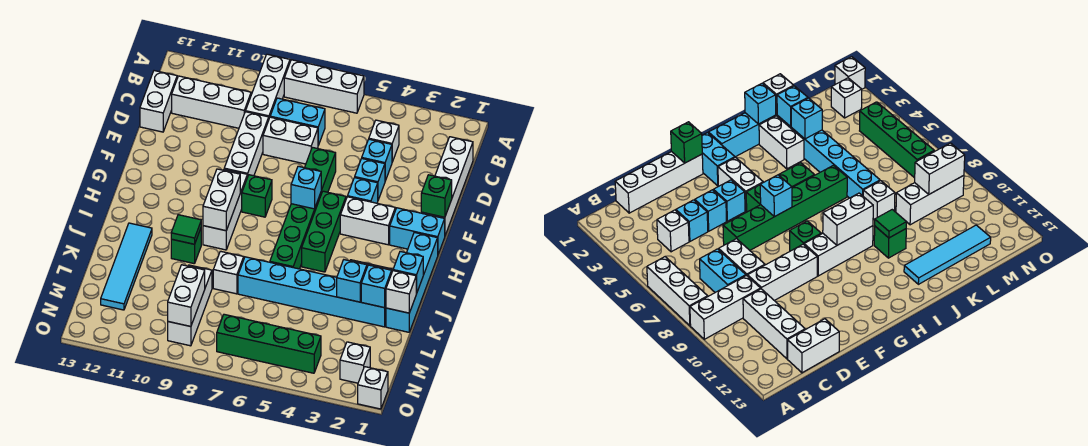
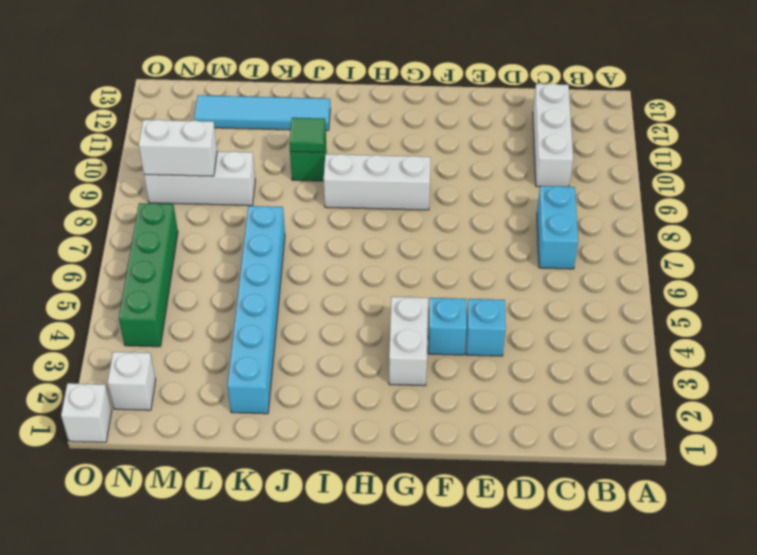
none -> white 1x3 brick [284,60,364,113]
none -> white 1x3 brick [246,54,290,118]
none -> white 1x4 brick [421,137,473,235]
none -> white 1x1 brick [369,120,399,162]

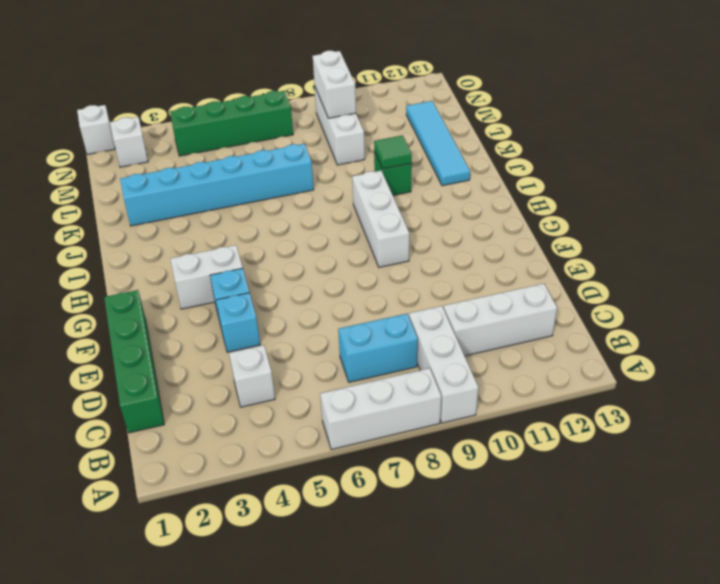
green 1x4 brick [104,290,164,433] -> white 1x4 brick [421,137,473,235]
none -> white 1x2 brick [140,71,177,132]
none -> cyan 1x1 brick [362,139,392,181]
none -> white 1x2 brick [263,117,318,164]
none -> white 1x3 brick [224,112,269,177]

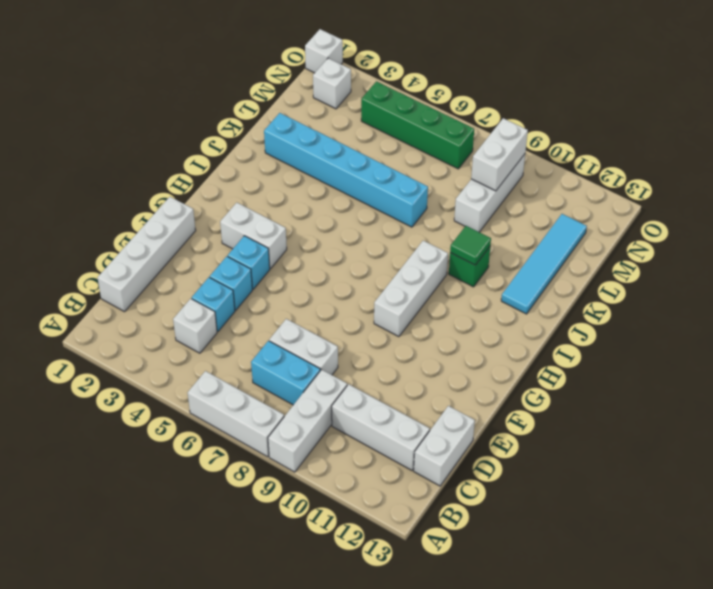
none -> white 1x3 brick [224,112,269,177]
none -> green 1x6 brick [270,147,336,269]
none -> cyan 1x2 brick [390,208,445,254]
none -> green 1x3 brick [302,191,346,272]

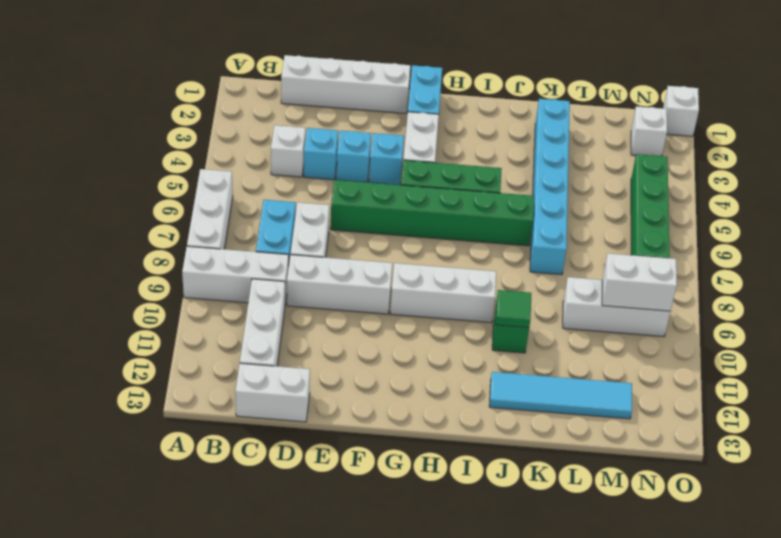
none -> green 1x1 brick [242,175,272,217]
none -> cyan 1x4 brick [386,232,438,332]
none -> white 1x2 brick [759,116,804,169]
none -> white 1x1 brick [213,251,244,294]

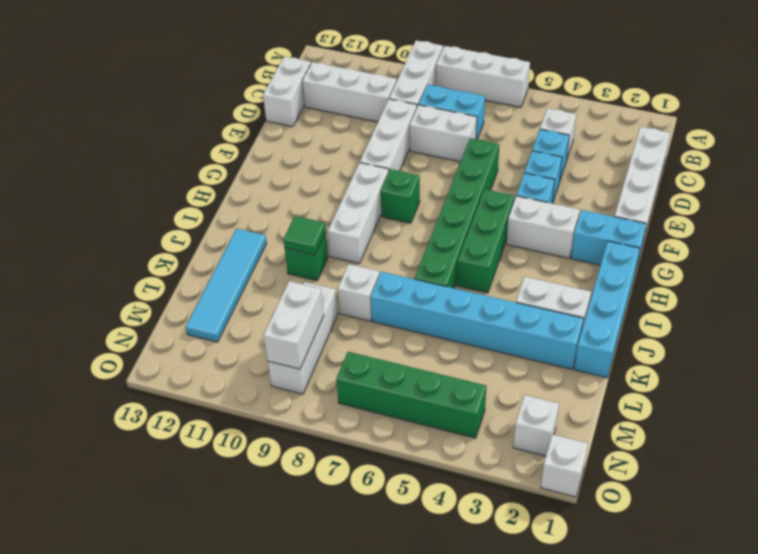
none -> green 1x1 brick [421,175,452,217]
none -> cyan 1x1 brick [291,166,321,209]
none -> white 1x2 brick [203,169,240,231]
none -> cyan 1x1 brick [393,251,423,294]

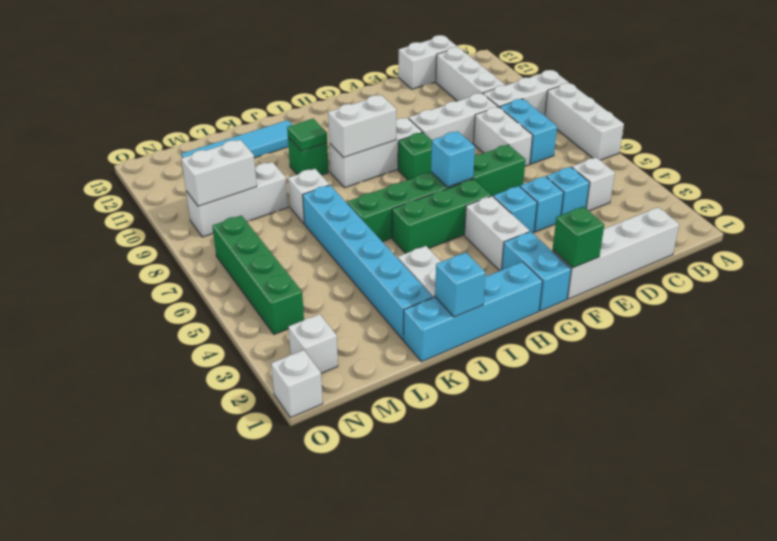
none -> white 1x1 brick [386,271,416,313]
none -> cyan 1x1 brick [361,265,392,308]
none -> cyan 1x1 brick [337,260,367,302]

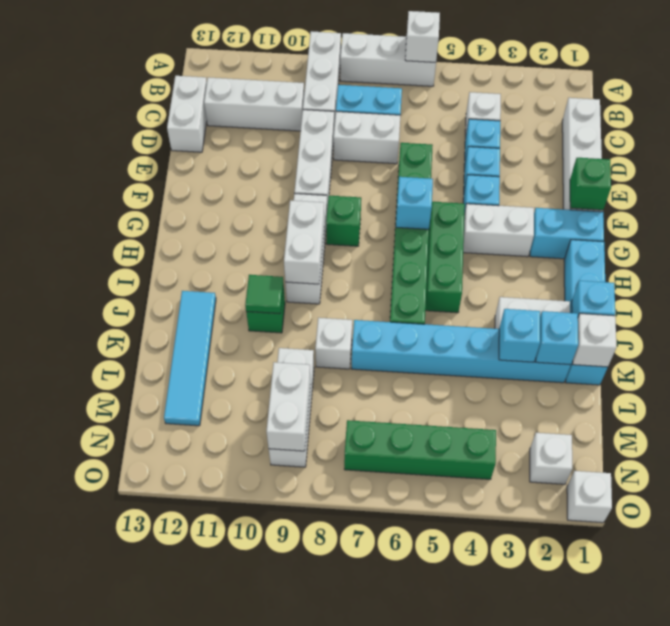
white 1x1 brick [405,11,440,62] -> none

